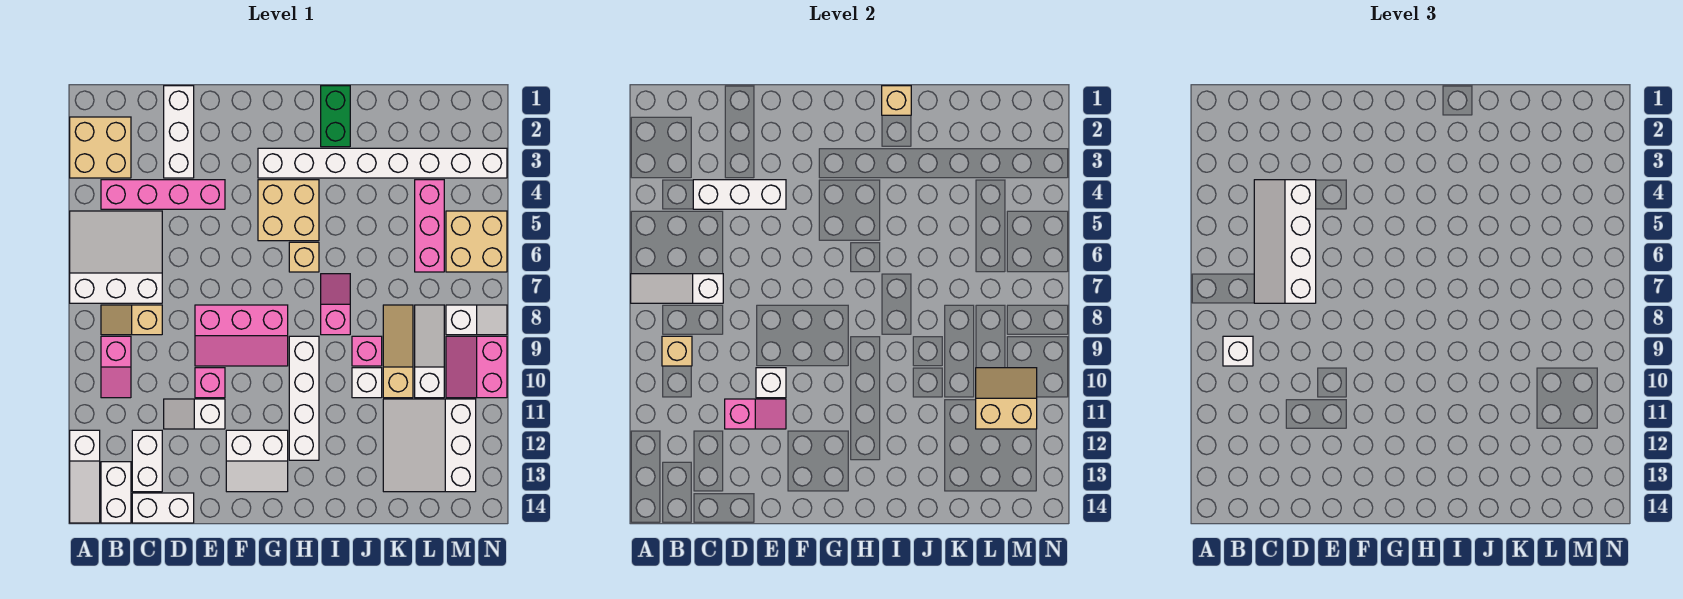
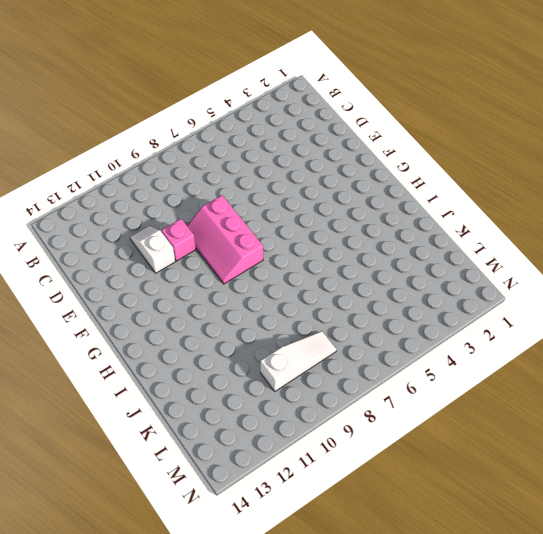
none -> tan 2x2 brick [70,117,131,178]
none -> white 3x3 slope [70,211,162,303]
none -> white 1x3 slope [70,430,100,523]
none -> pink 1x4 brick [101,180,225,209]

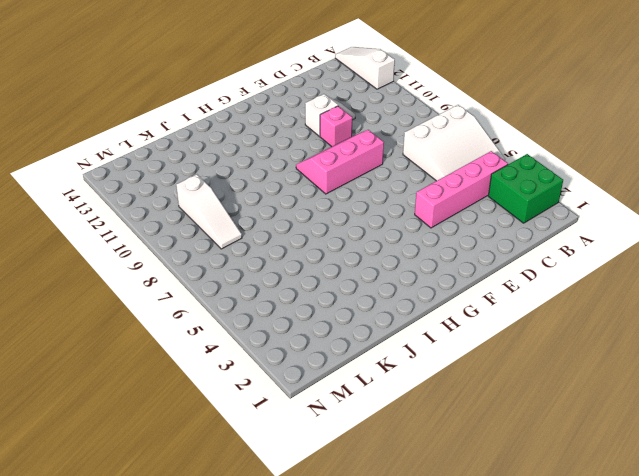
green 2x2 brick [488,154,563,223] -> tan 2x2 brick [70,117,131,178]
none -> tan 1x2 slope [101,305,162,335]
none -> pink 1x2 slope [101,336,131,398]
none -> white 1x2 brick [101,462,131,523]
none -> white 1x2 brick [132,430,162,492]

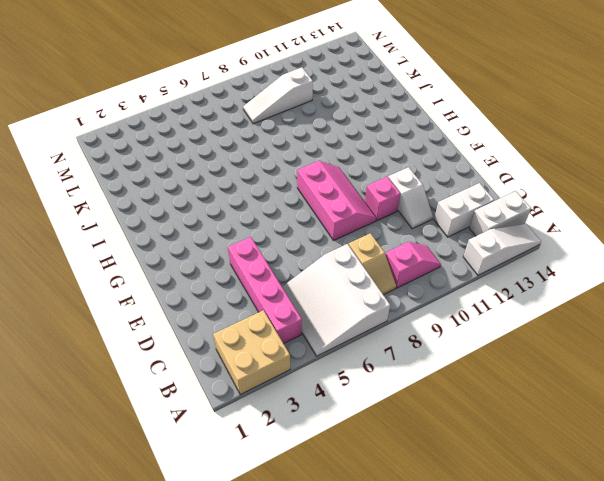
none -> white 1x2 brick [132,493,194,523]
none -> white 1x3 brick [164,86,194,178]
none -> white 2x2 slope [226,430,288,492]
none -> white 1x8 brick [258,148,507,178]

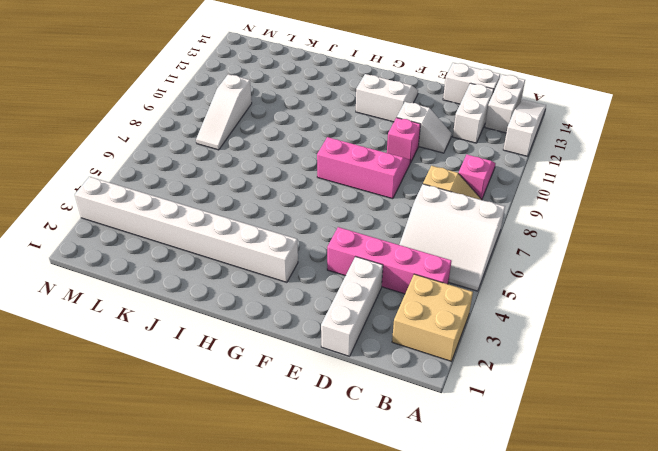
none -> tan 2x2 brick [258,180,319,241]
none -> tan 1x1 brick [289,242,319,272]
none -> white 1x4 brick [289,336,319,460]
none -> green 1x2 brick [321,86,350,147]

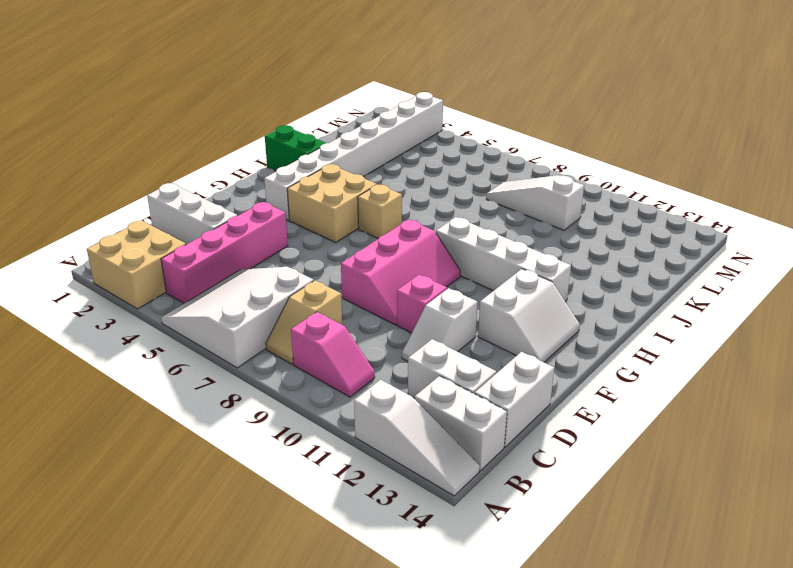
none -> pink 1x2 slope [321,274,350,335]
none -> pink 1x1 brick [352,336,382,366]
none -> white 1x1 brick [352,368,382,398]
none -> tan 1x3 slope [383,305,413,398]

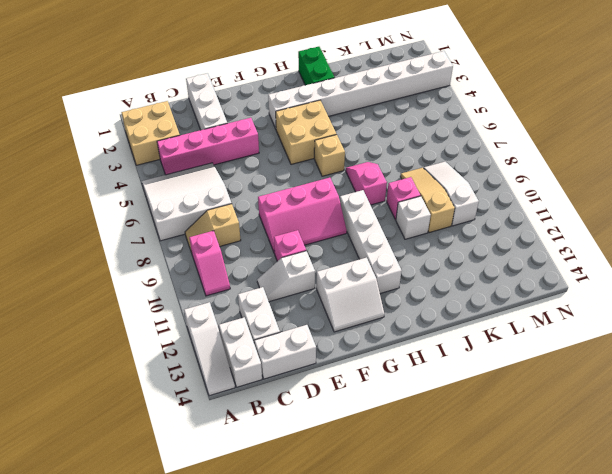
none -> white 3x3 slope [383,399,476,492]
none -> pink 1x3 brick [415,180,444,272]
none -> tan 2x2 brick [446,211,507,272]
none -> white 1x2 slope [446,305,507,335]

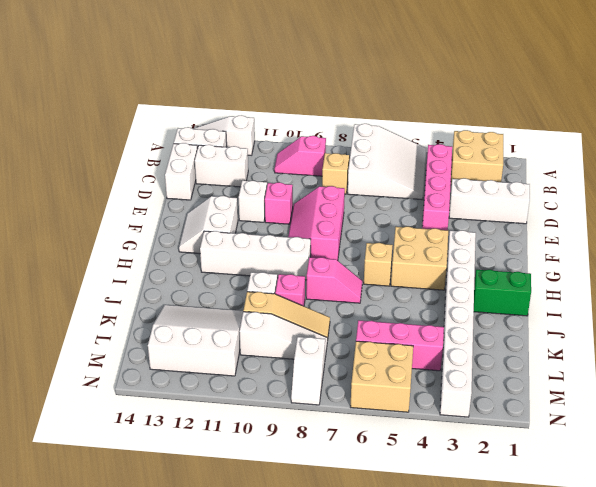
none -> pink 2x2 slope [446,336,507,398]
none -> white 1x3 slope [631,274,723,303]
none -> tan 1x1 brick [662,336,692,366]
none -> white 1x3 brick [693,180,786,209]

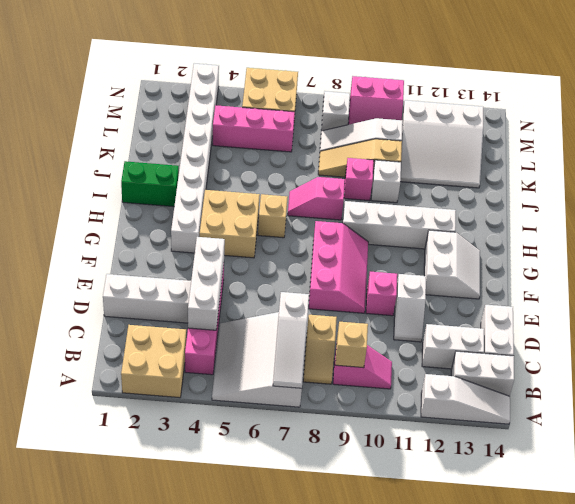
none -> pink 1x2 slope [725,399,786,429]
none -> white 1x1 brick [756,368,786,398]
none -> tan 1x1 brick [882,86,911,115]
none -> tan 2x2 slope [976,368,1037,429]

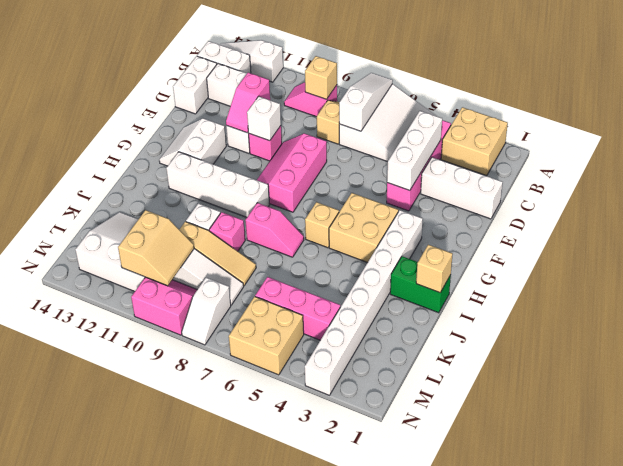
none -> white 1x1 brick [1223,336,1253,366]
none -> white 2x4 slope [1254,180,1316,303]

